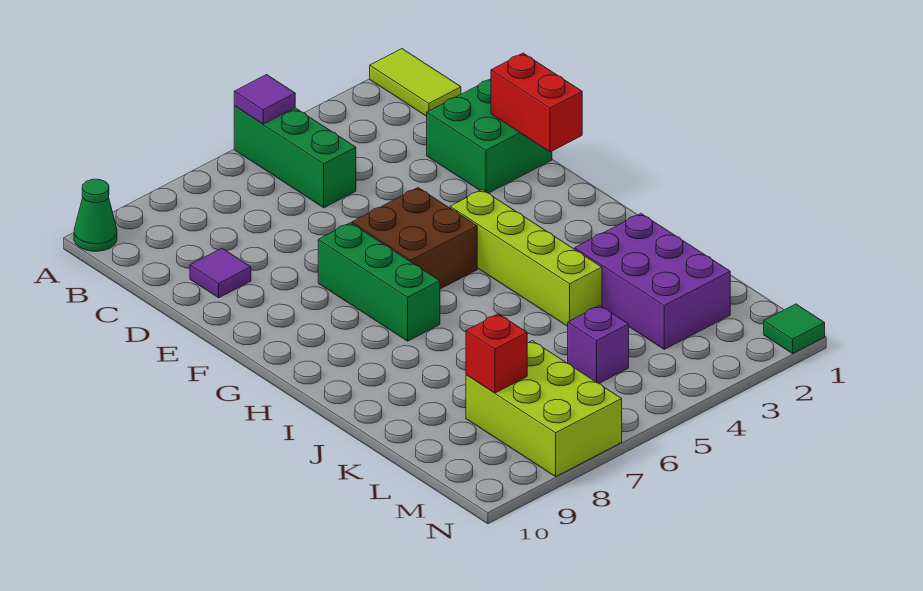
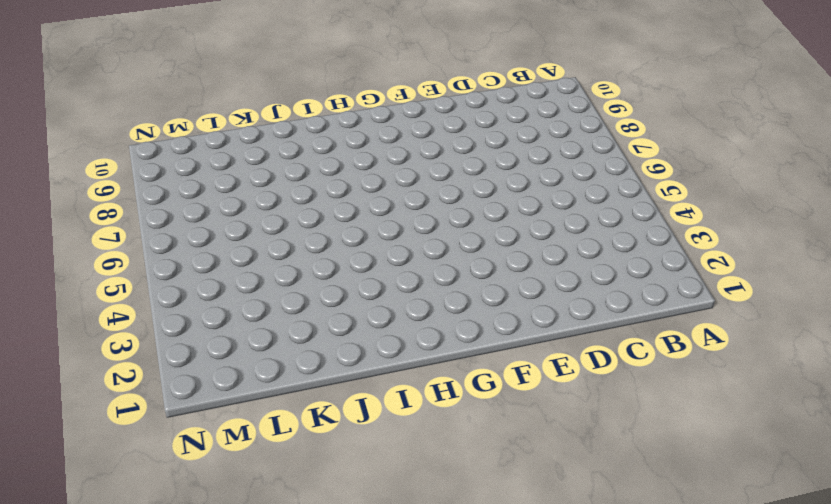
none -> lime 1x2 tile [370,49,461,116]
none -> green 1x3 brick [234,106,356,208]
none -> green 1x1 cone [74,179,117,251]

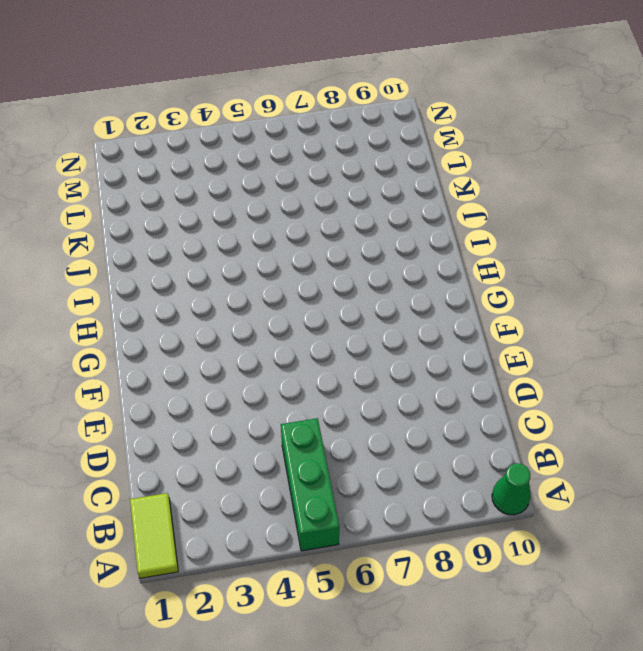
none -> green 2x2 brick [427,79,552,193]
none -> purple 1x1 tile [190,248,251,298]
none -> brown 2x2 brick [352,188,477,289]

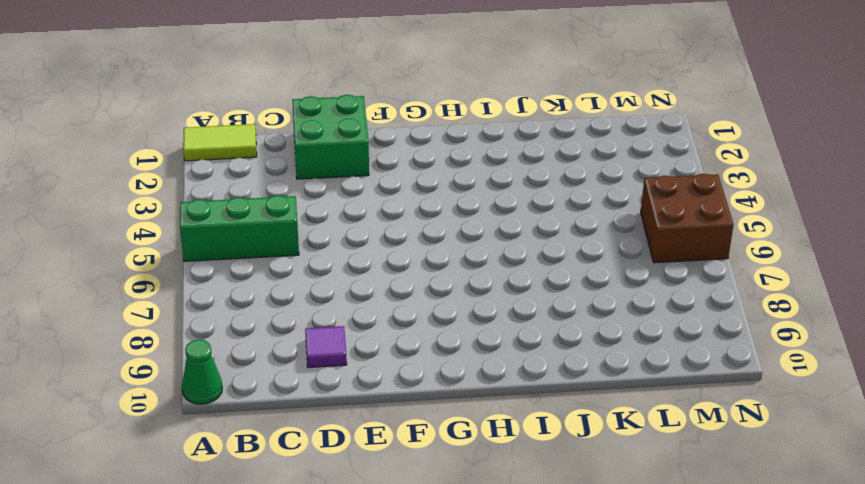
brown 2x2 brick [641,174,734,263] -> brown 2x2 brick moved to [352,188,477,289]
none -> green 1x3 brick [318,223,440,341]
none -> lime 1x4 brick [450,190,602,326]
none -> purple 2x3 brick [575,213,730,349]

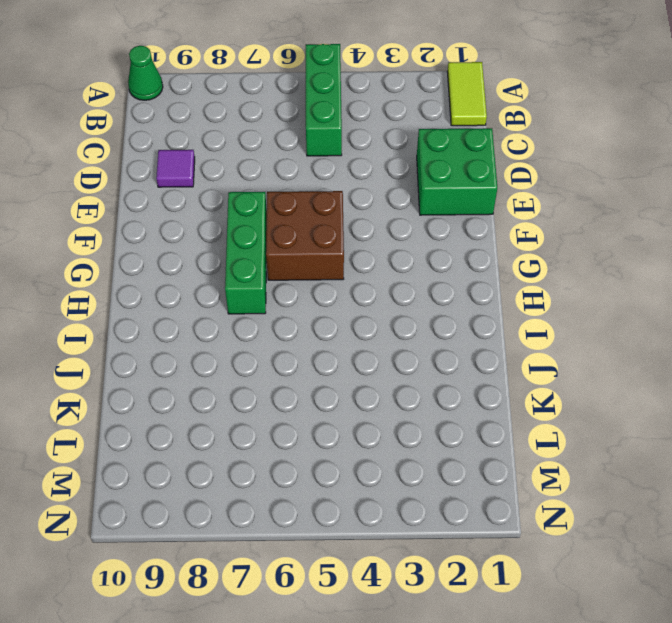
none -> lime 1x4 brick [450,190,602,326]
none -> purple 2x3 brick [575,213,730,349]
none -> purple 1x1 brick [568,306,629,383]

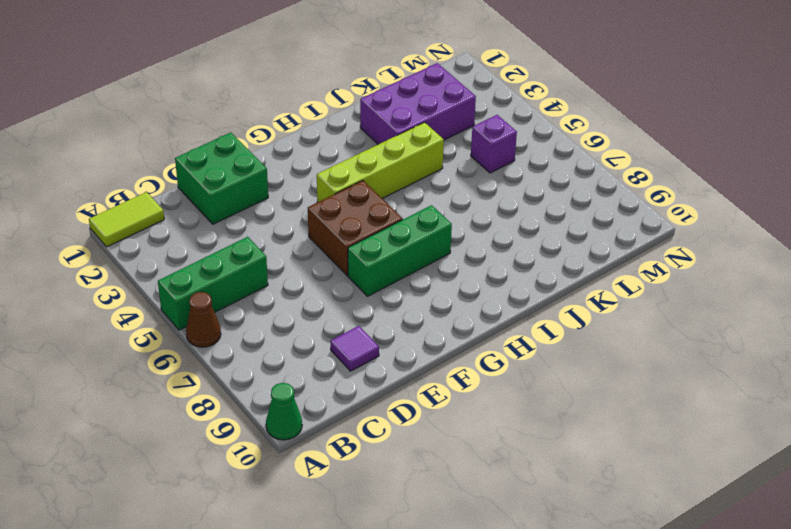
brown 1x1 cone [186,292,221,347] -> none
none -> lime 2x3 brick [466,341,622,477]
none -> green 1x1 tile [764,304,825,353]
none -> purple 1x1 tile [234,75,295,124]

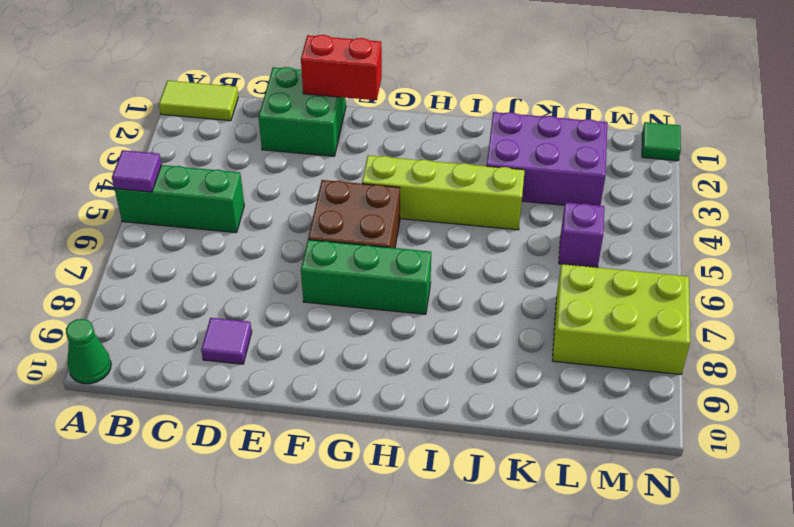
none -> red 1x1 brick [466,314,527,393]

